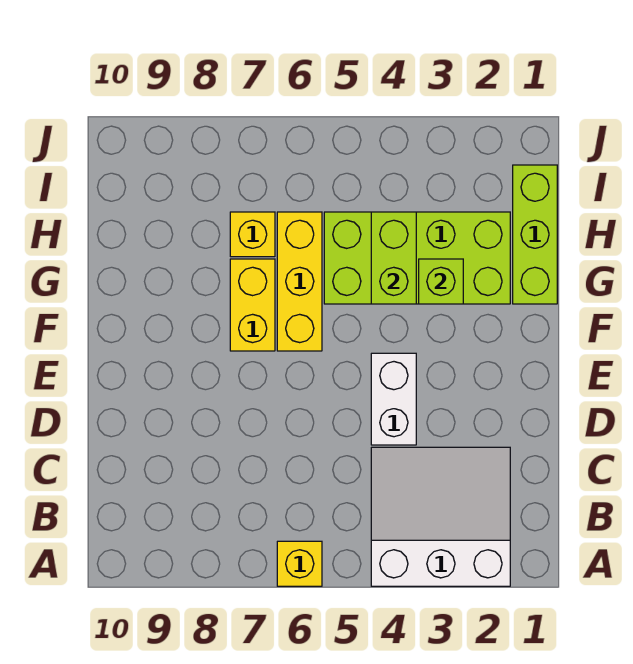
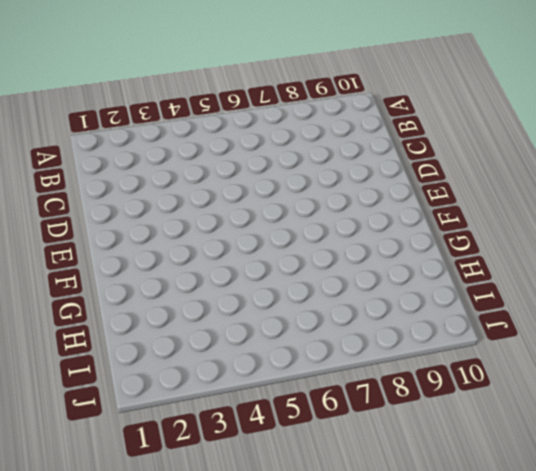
none -> white 3x3 slope [371,447,510,586]
none -> yellow 1x1 brick [277,541,322,586]

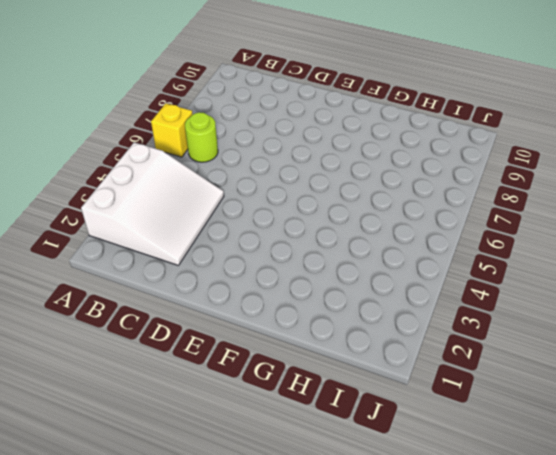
lime 1x1 round brick [185,112,218,162] -> none
none -> white 1x2 brick [371,353,416,445]
none -> yellow 1x3 brick [277,212,322,351]

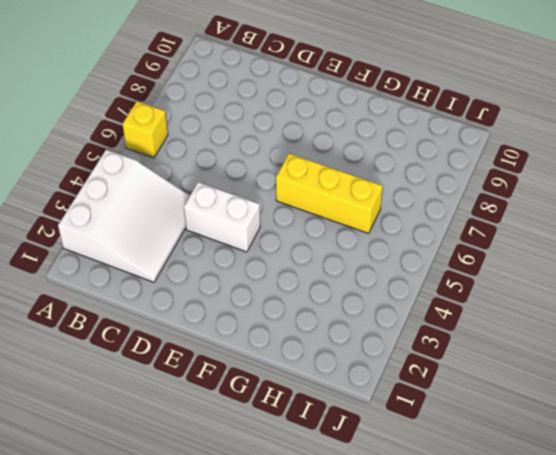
none -> yellow 1x2 brick [230,259,275,351]
none -> lime 1x3 brick [513,165,557,304]

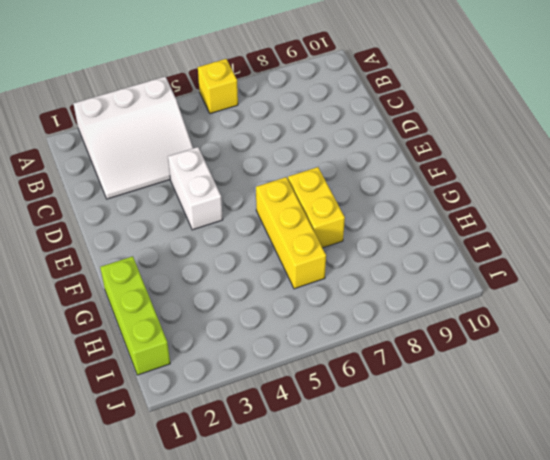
none -> lime 2x4 brick [324,212,510,304]
none -> yellow 1x1 brick [230,212,275,257]

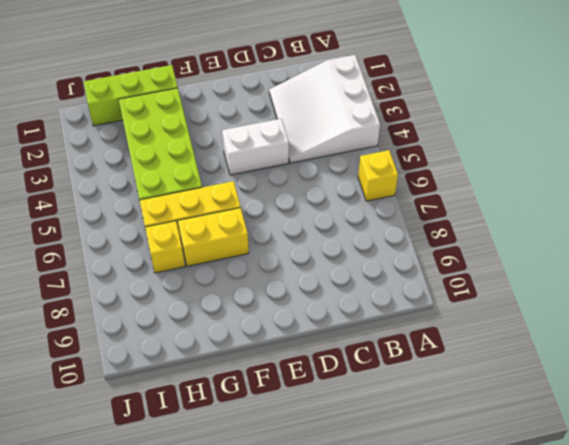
none -> lime 1x1 brick [419,259,463,304]
none -> lime 1x2 brick [371,212,416,304]

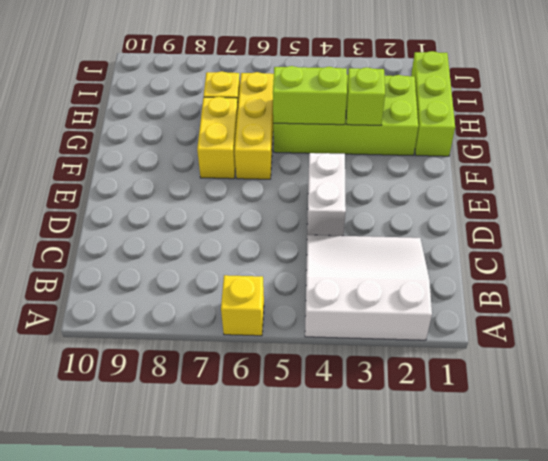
lime 1x2 brick [273,66,347,125] -> lime 1x2 brick turned to [371,212,416,304]

